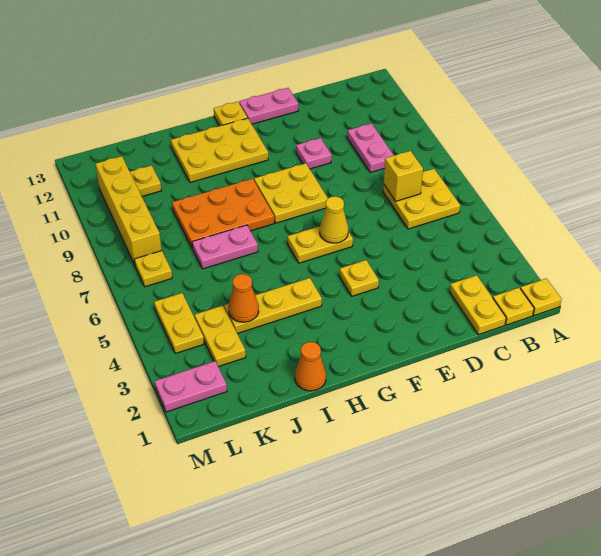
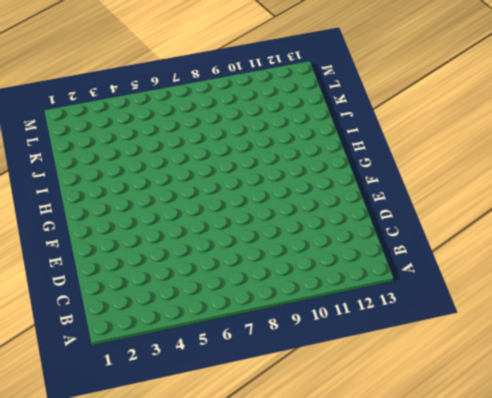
none -> yellow 1x1 plate [520,278,562,316]
none -> yellow 1x1 plate [493,288,534,325]
none -> yellow 2x2 plate [383,169,460,229]

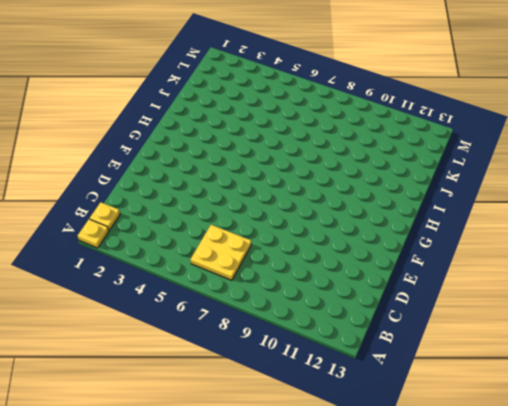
none -> yellow 1x2 plate [450,275,506,335]
none -> pink 1x2 plate [347,123,394,172]
none -> pink 1x1 plate [296,138,332,169]

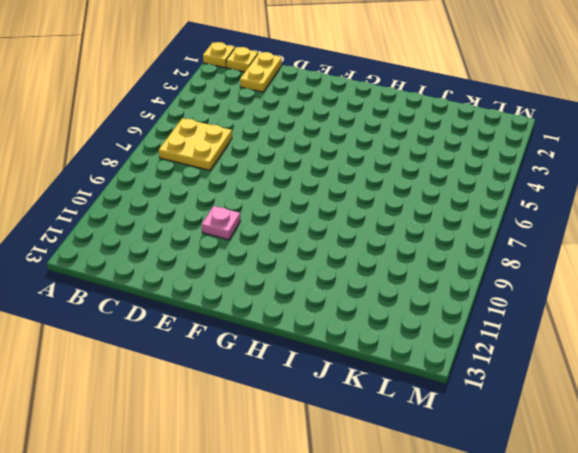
none -> pink 1x2 plate [347,123,394,172]
none -> pink 1x2 plate [239,88,298,124]
none -> yellow 1x1 plate [339,260,379,296]

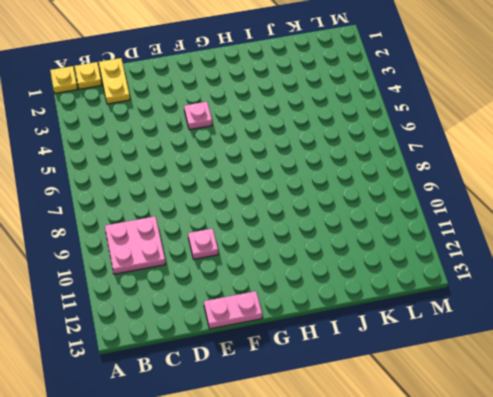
pink 2x2 plate [105,216,166,274] -> pink 1x2 plate [347,123,394,172]
pink 1x1 plate [184,102,212,130] -> yellow 1x1 plate [339,260,379,296]
none -> yellow 2x2 plate [383,169,460,229]
none -> yellow 1x2 plate [288,226,353,263]
none -> yellow 2x2 plate [254,163,328,223]

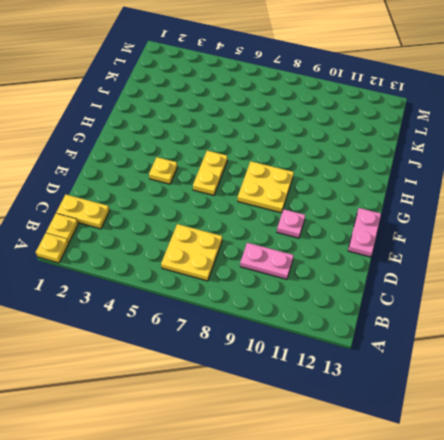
none -> yellow 2x3 plate [171,118,268,183]
none -> yellow 1x1 plate [214,102,247,126]
none -> yellow 1x3 plate [224,278,322,334]

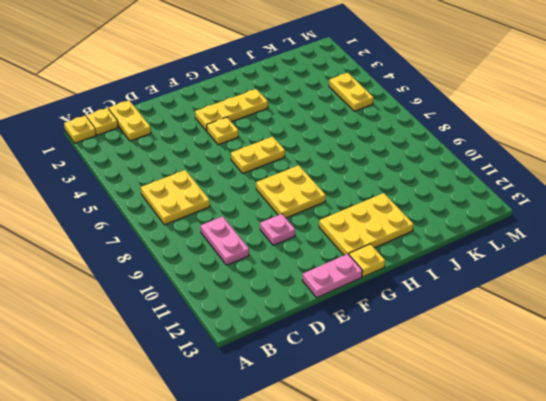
yellow 1x3 plate [195,89,268,131] -> yellow 1x3 plate moved to [224,278,322,334]
none -> orange 2x3 plate [172,179,274,248]
none -> orange 1x1 cone [295,342,326,391]
none -> pink 1x2 plate [192,225,258,269]

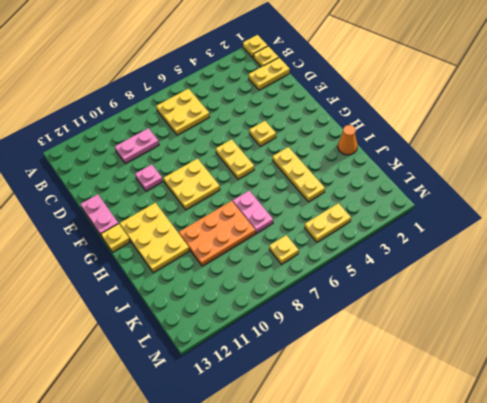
orange 2x3 plate [179,201,256,266] -> orange 2x3 plate turned to [172,179,274,248]
none -> yellow 1x2 plate [195,305,246,367]
none -> yellow 1x1 plate [130,165,161,196]
none -> pink 1x2 plate [155,361,227,412]

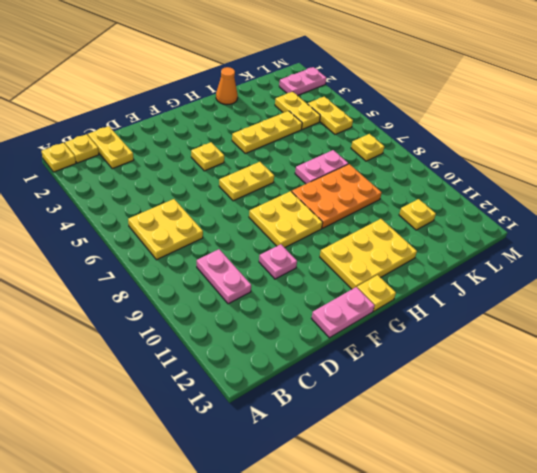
none -> yellow 1x4 brick [96,156,162,265]
none -> yellow 1x1 brick [384,151,423,201]
none -> yellow 1x1 cone [320,196,348,243]

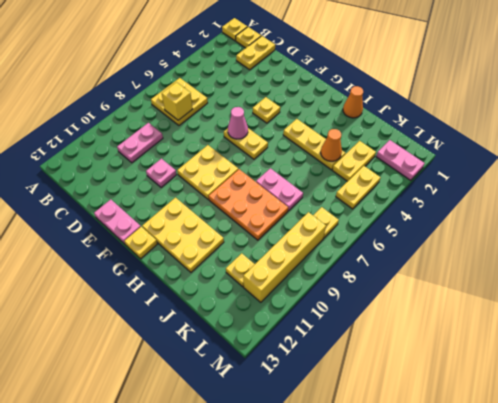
pink 1x1 cone [228,107,248,139] -> yellow 1x1 cone [320,196,348,243]

